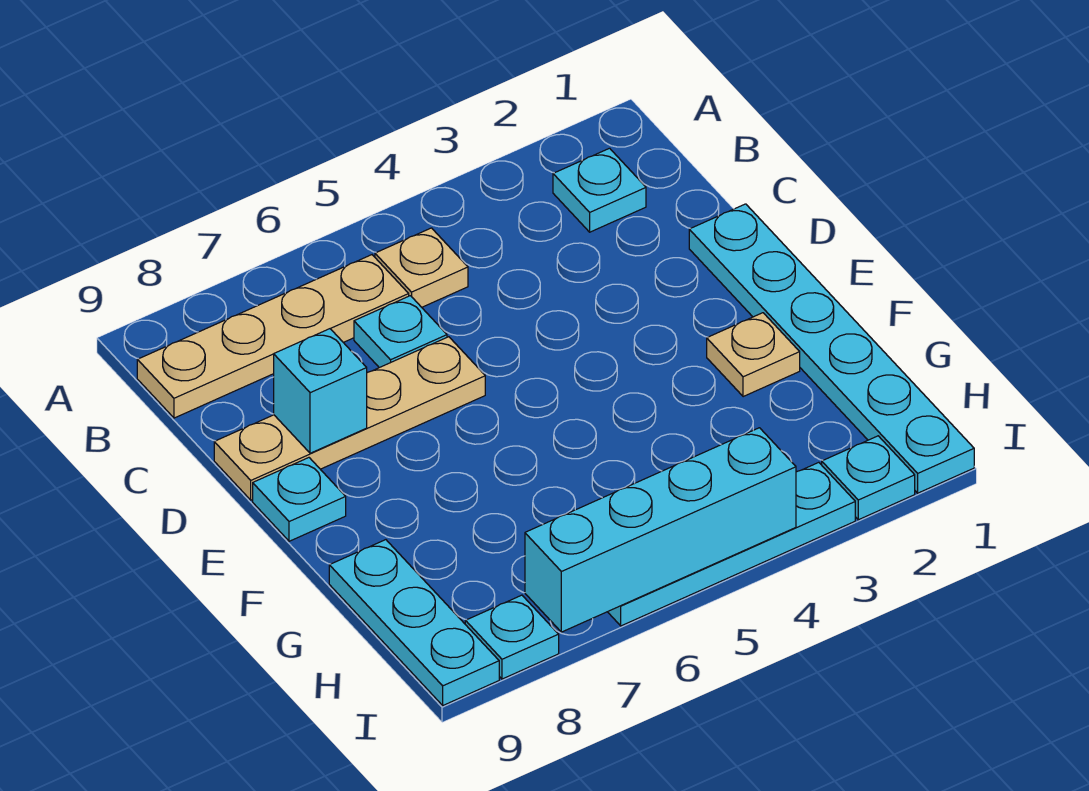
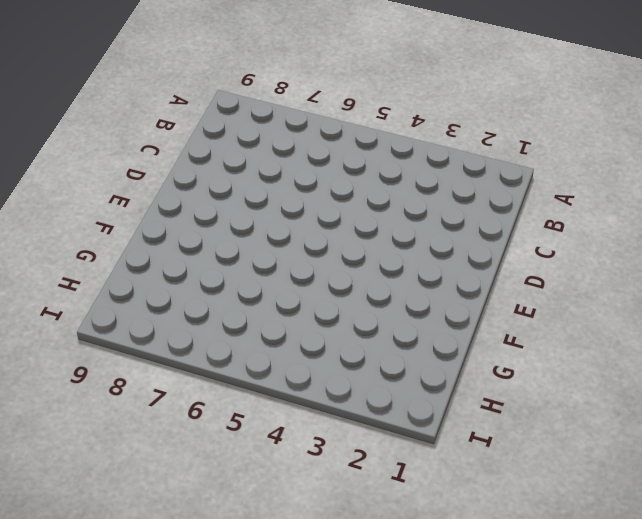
none -> cyan 1x1 plate [553,148,646,232]
none -> tan 1x1 plate [375,228,468,307]
none -> tan 1x4 plate [137,255,409,418]

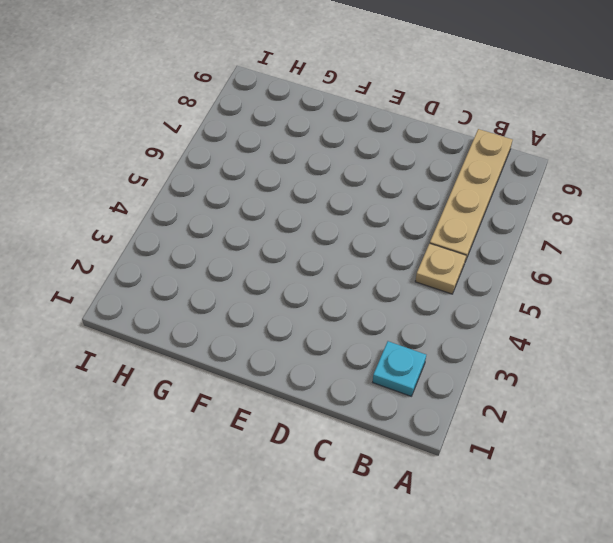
none -> cyan 1x1 plate [354,296,447,368]
none -> cyan 1x6 plate [689,204,974,493]
none -> tan 1x4 plate [214,337,485,500]

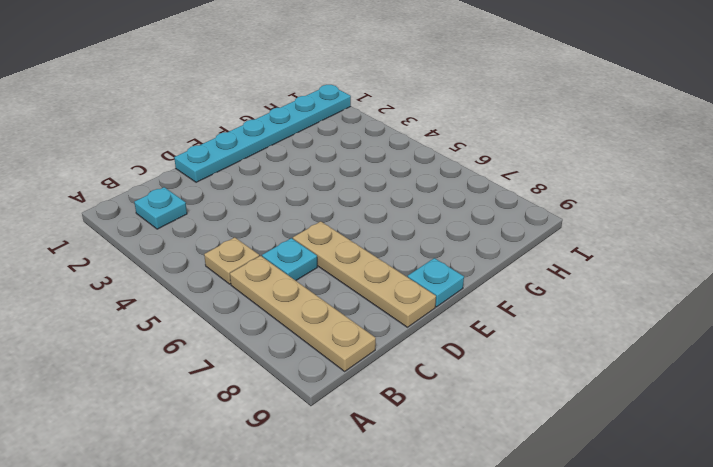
none -> tan 1x1 plate [707,313,800,397]
none -> cyan 1x3 plate [329,540,499,705]
none -> cyan 1x1 plate [822,436,915,520]

